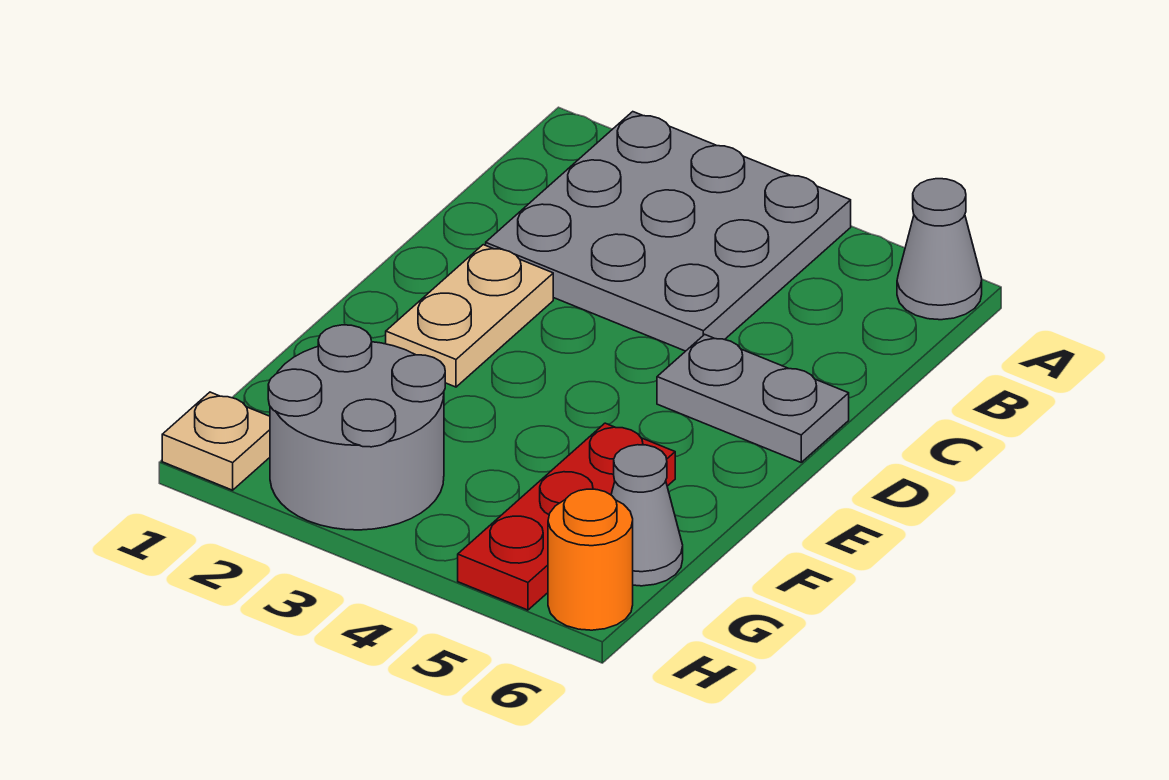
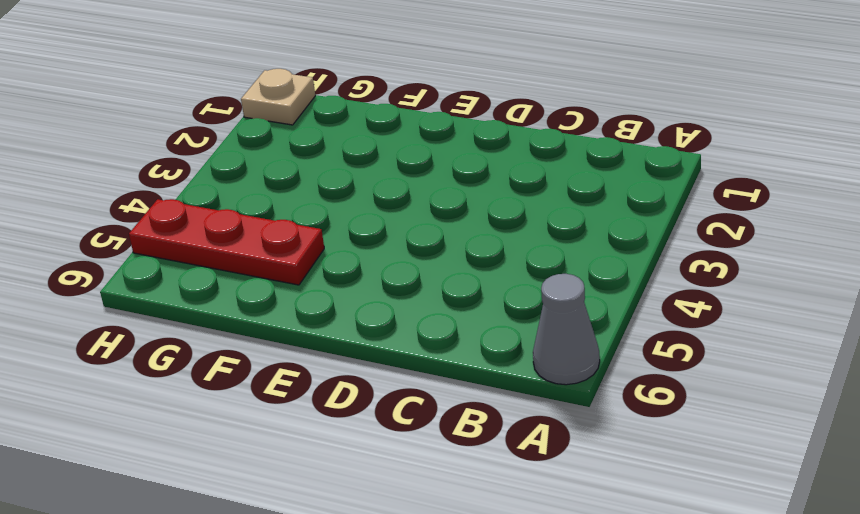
none -> grey 3x3 plate [486,112,851,351]
none -> tan 1x2 plate [386,245,553,387]

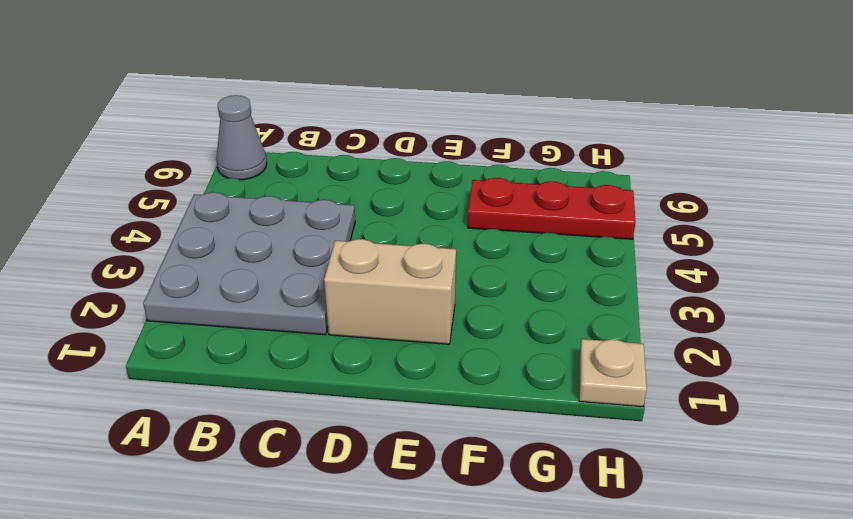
tan 1x2 brick [324,239,456,344] -> tan 1x2 plate [386,245,553,387]
none -> grey 1x2 plate [657,334,849,462]
none -> grey 2x2 round brick [268,325,445,530]

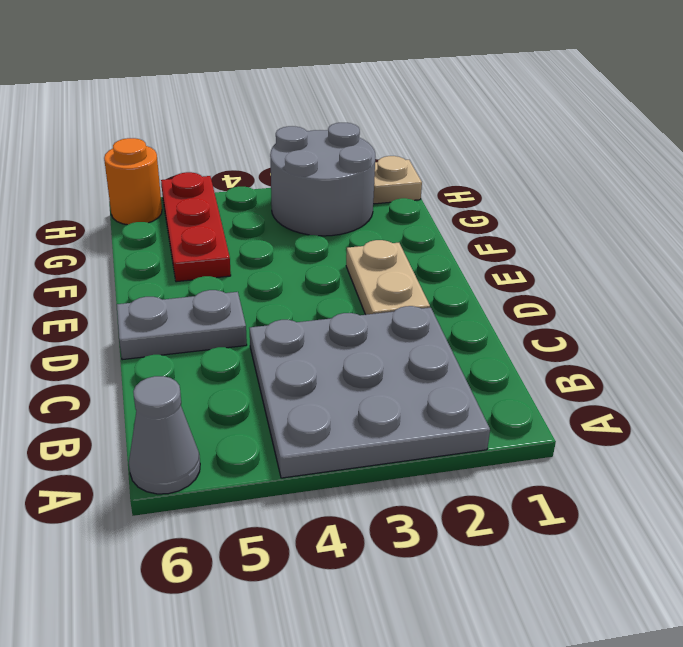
none -> grey 1x1 cone [611,445,683,586]

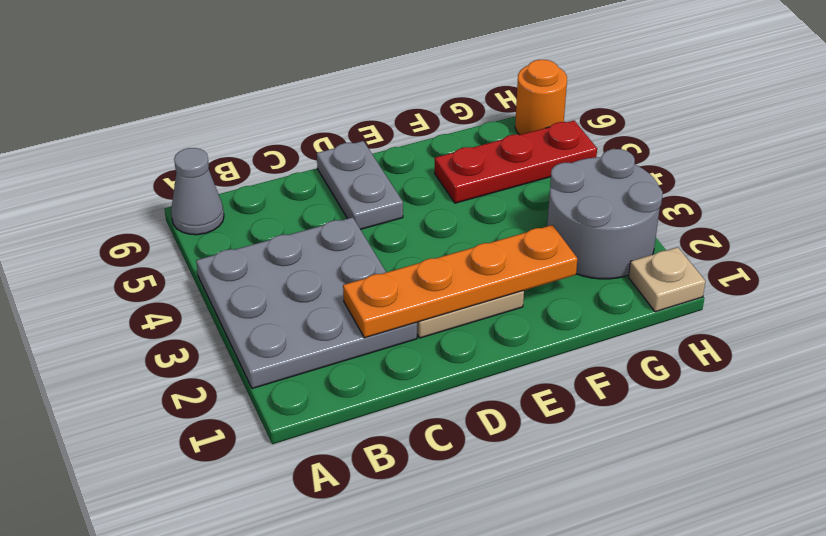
orange 1x4 plate [343,225,577,338] -> none
none -> grey 1x1 cone [611,445,683,586]

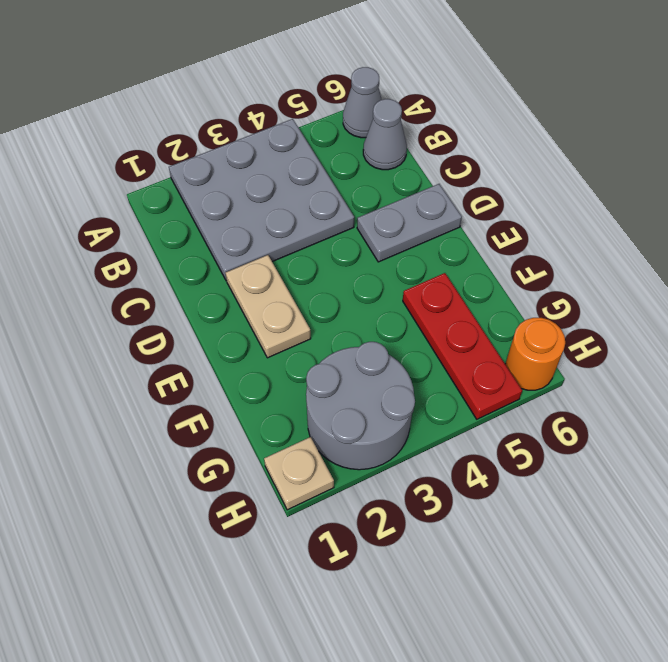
grey 1x1 cone [363,99,407,170] -> grey 1x1 cone moved to [611,445,683,586]

